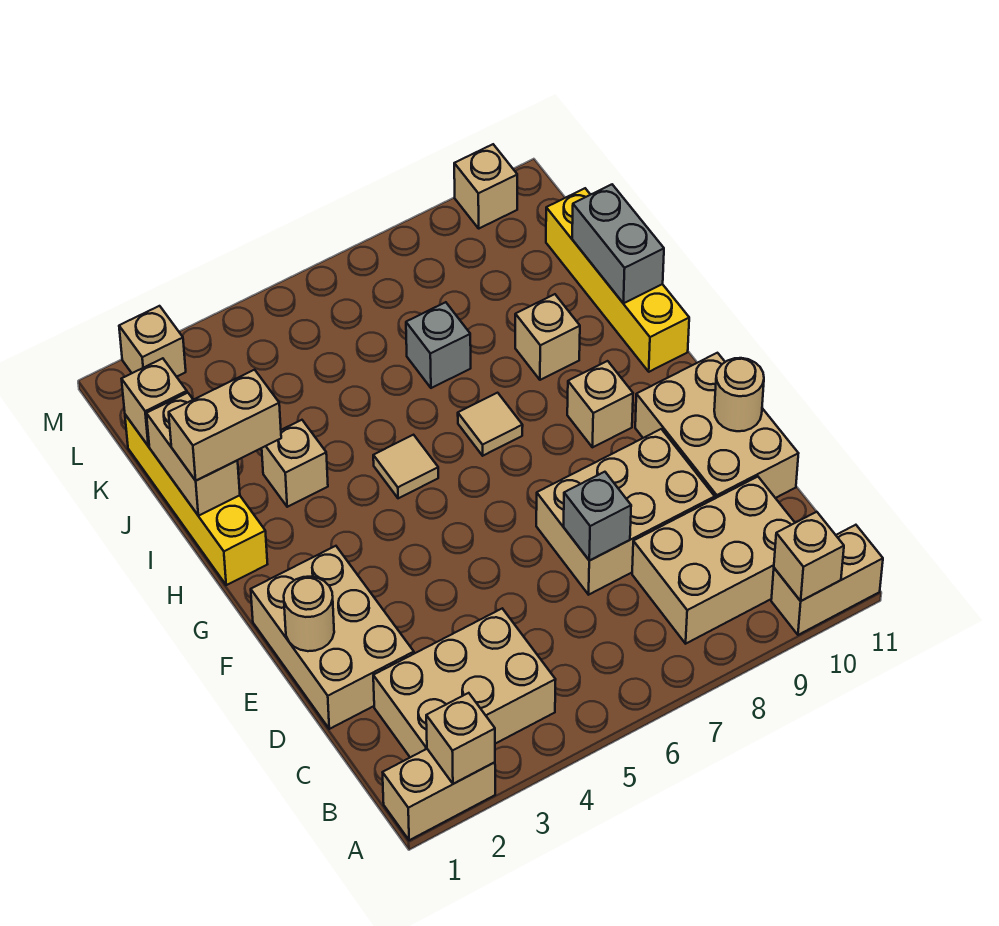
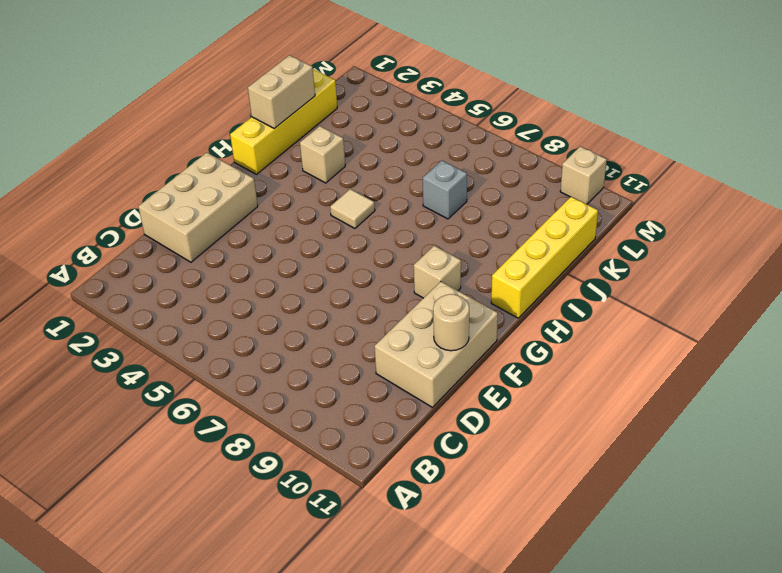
none -> tan 1x2 brick [383,749,495,840]
none -> tan 1x2 brick [771,525,883,635]
none -> tan 2x3 brick [373,609,556,757]

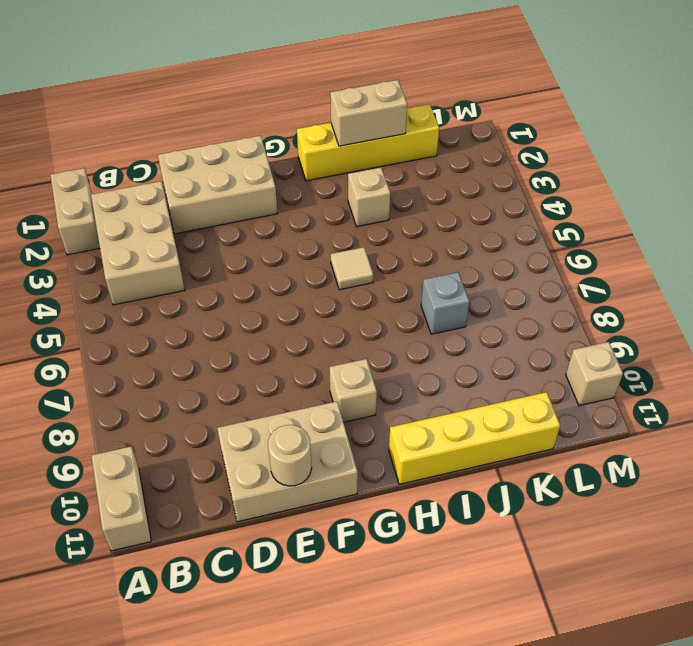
none -> tan 2x3 brick [632,477,795,644]
none -> tan 2x3 brick [536,429,715,595]
none -> tan 1x1 tile [458,393,523,456]

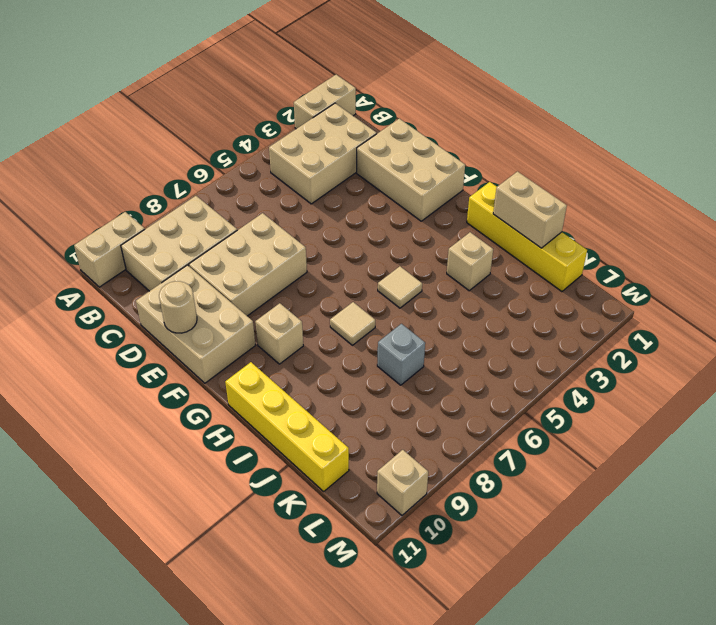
none -> tan 1x1 brick [515,294,580,380]
none -> tan 1x1 brick [119,306,186,377]
none -> tan 1x1 brick [426,693,495,784]

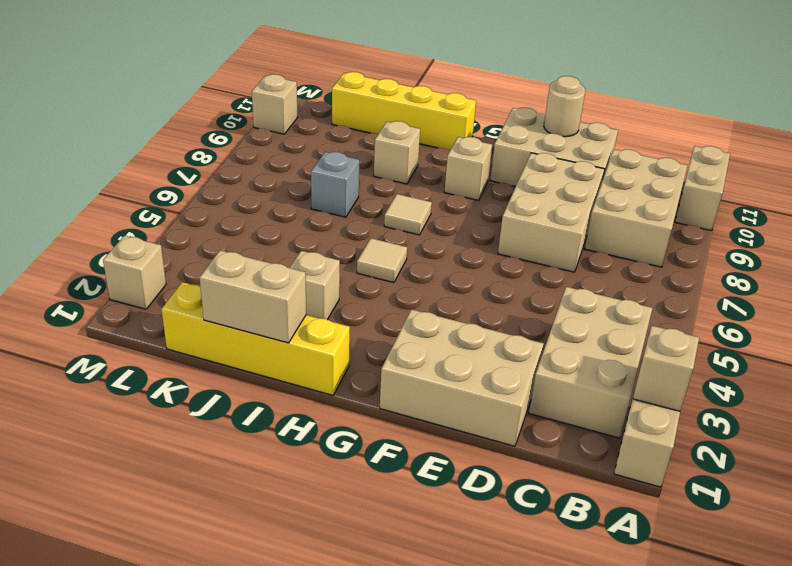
none -> tan 1x1 brick [774,512,844,601]
none -> grey 1x1 brick [564,472,631,561]
none -> tan 1x1 round brick [284,577,334,651]

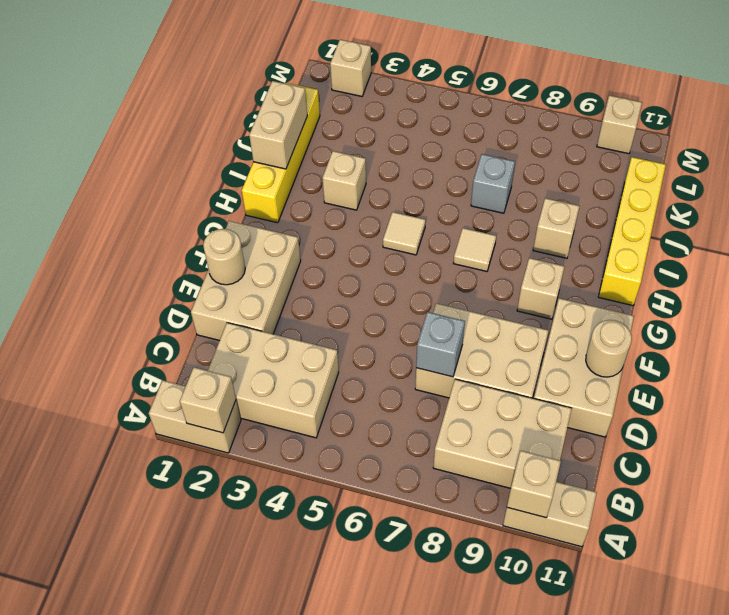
none -> grey 1x2 brick [572,185,664,303]
none -> tan 1x1 brick [122,358,187,446]
none -> tan 1x2 brick [169,370,281,481]

